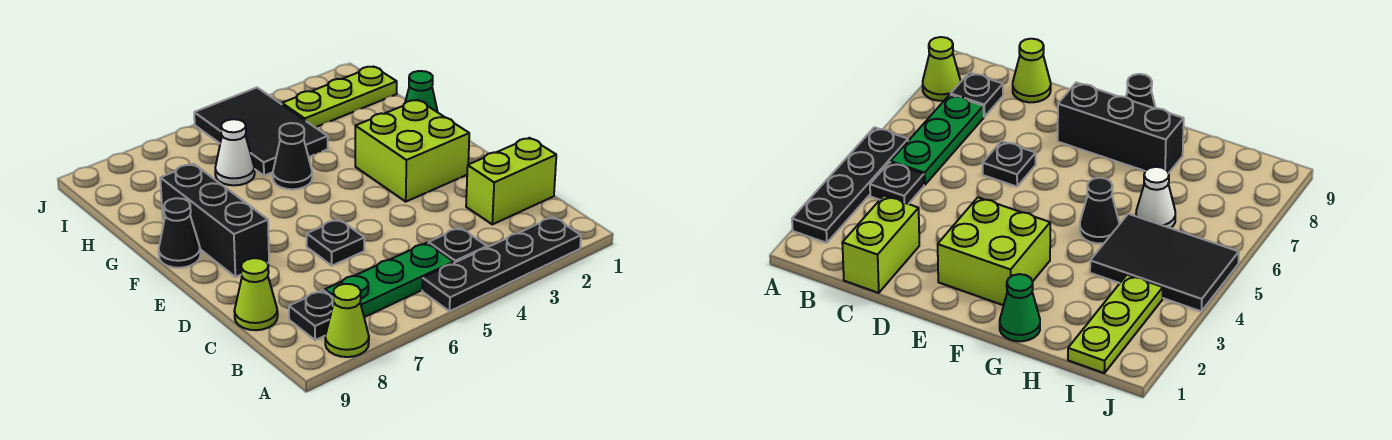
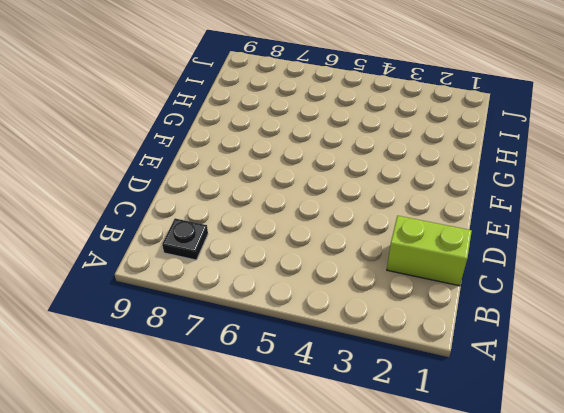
none -> black 1x4 plate [422,217,581,311]
none -> lime 1x1 cone [325,284,369,357]
none -> black 1x1 plate [428,228,487,263]

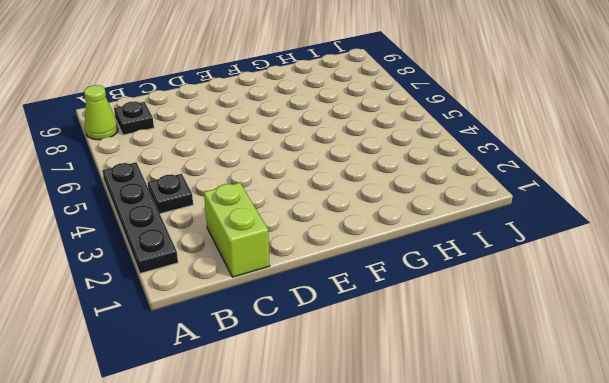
none -> green 1x3 plate [325,243,454,317]
none -> lime 1x1 cone [234,258,278,330]
none -> black 1x1 plate [307,219,364,266]

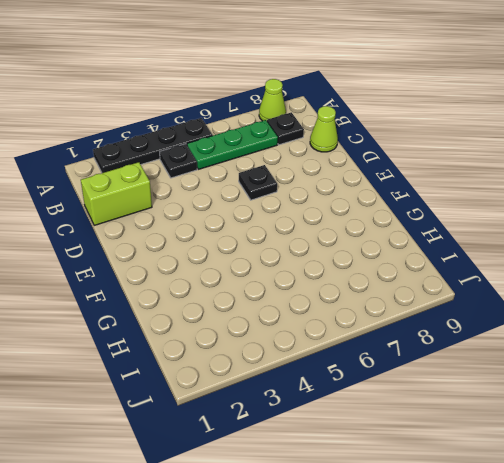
none -> lime 2x2 brick [355,100,469,202]
none -> black 1x3 brick [160,164,269,277]
none -> black 1x1 cone [159,198,200,268]

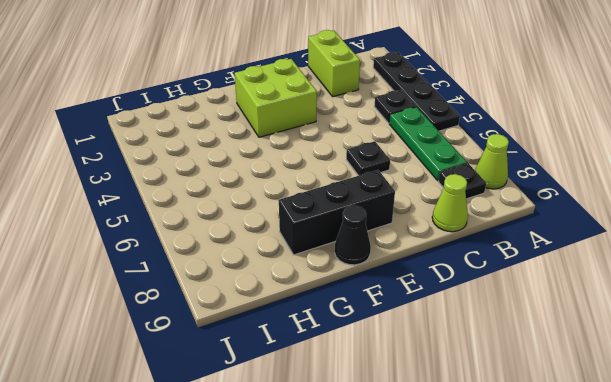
none -> green 1x1 cone [405,71,438,112]
none -> black 1x1 cone [273,123,312,189]
none -> black 2x3 tile [194,88,328,176]

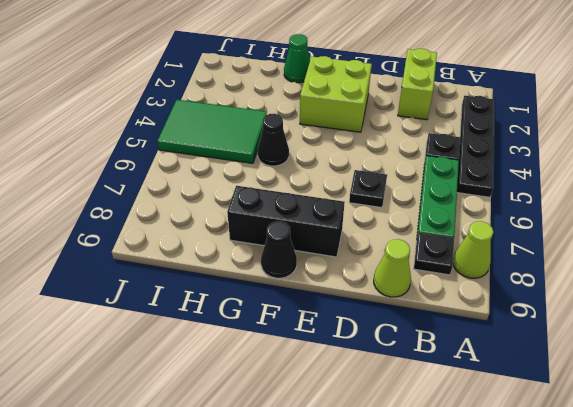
green 2x3 tile [157,100,267,163] -> black 2x3 tile [194,88,328,176]
none -> white 1x1 cone [215,119,255,185]
none -> lime 1x3 plate [282,67,397,127]

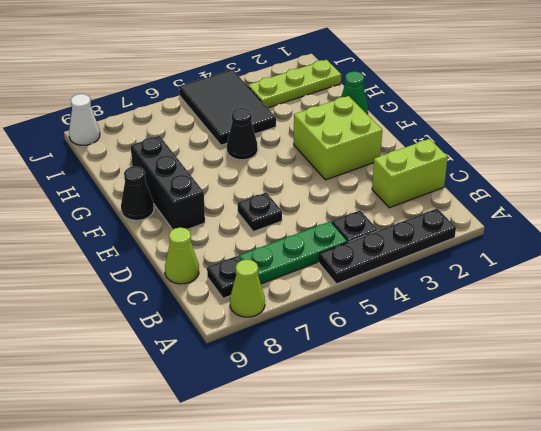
white 1x1 cone [69,94,100,145] -> white 1x1 cone moved to [215,119,255,185]

